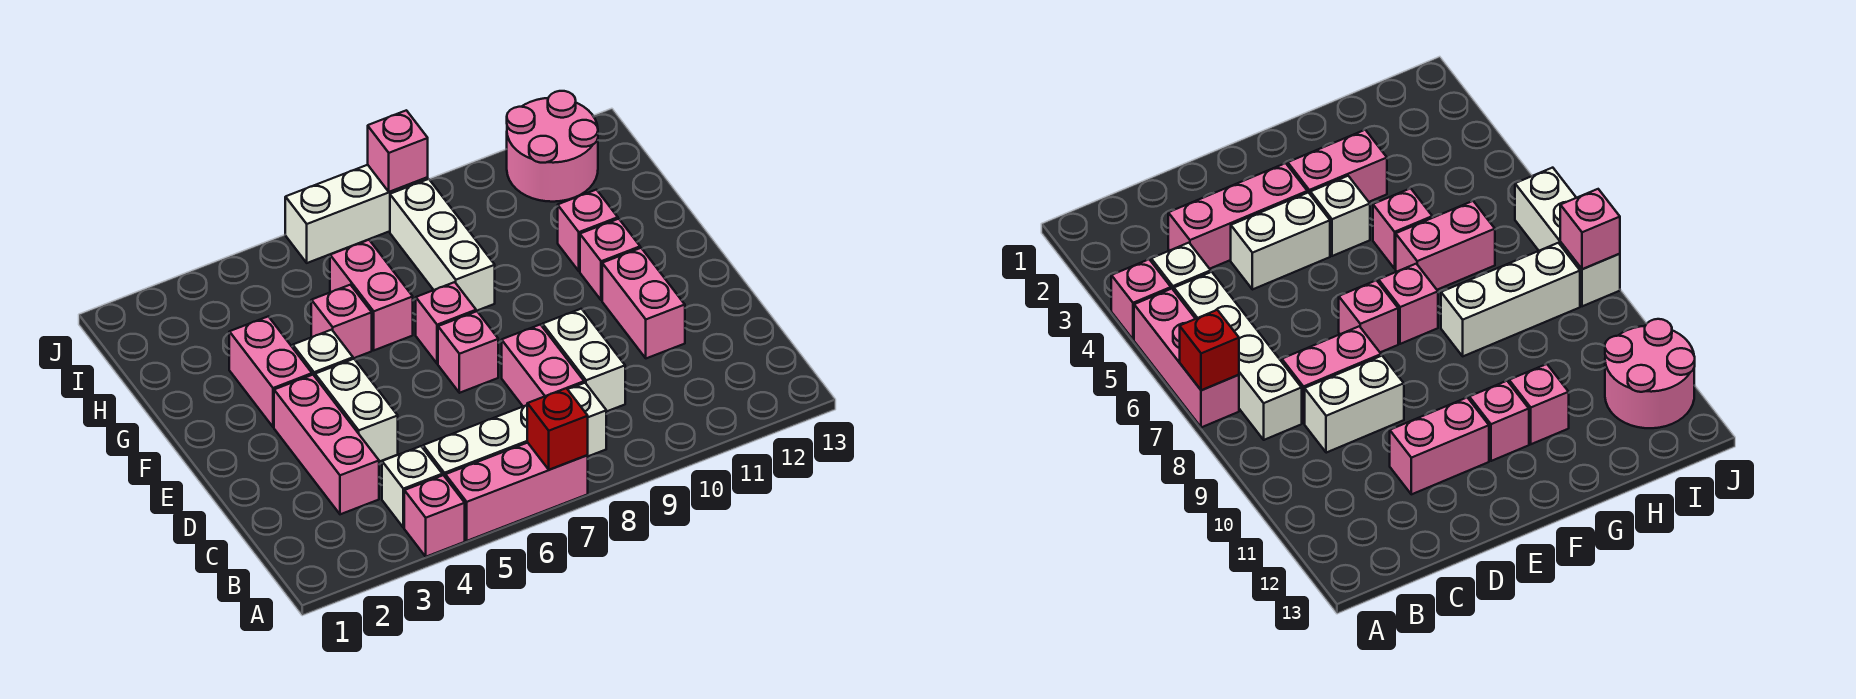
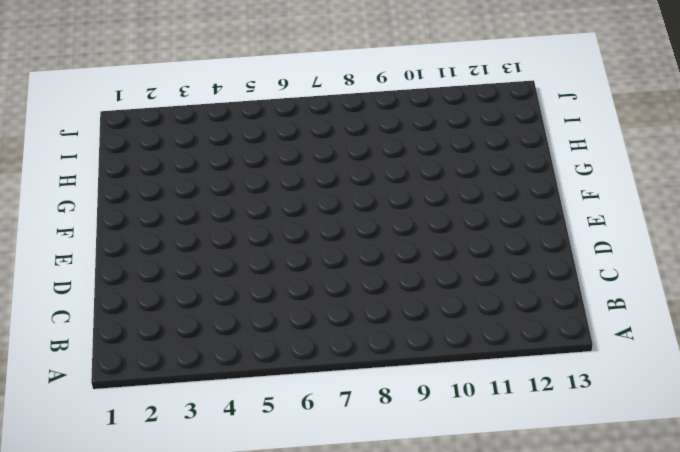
none -> pink 1x1 brick [404,475,465,557]
none -> pink 1x3 brick [445,443,588,541]
none -> white 1x1 brick [382,446,442,528]

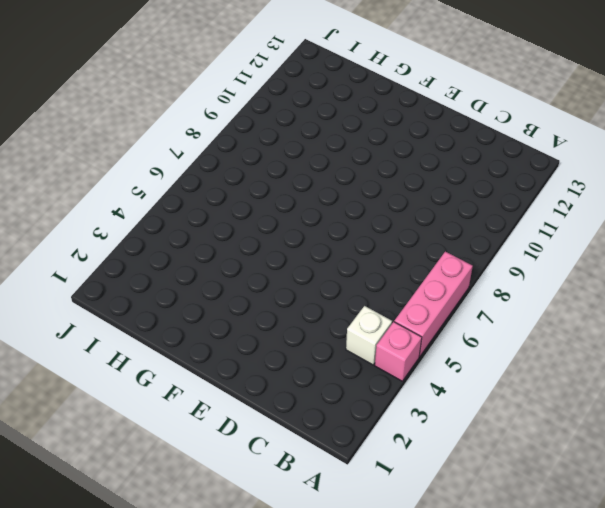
none -> white 1x4 brick [423,383,606,476]
none -> pink 1x3 brick [274,375,379,514]
none -> pink 1x2 brick [502,325,584,406]

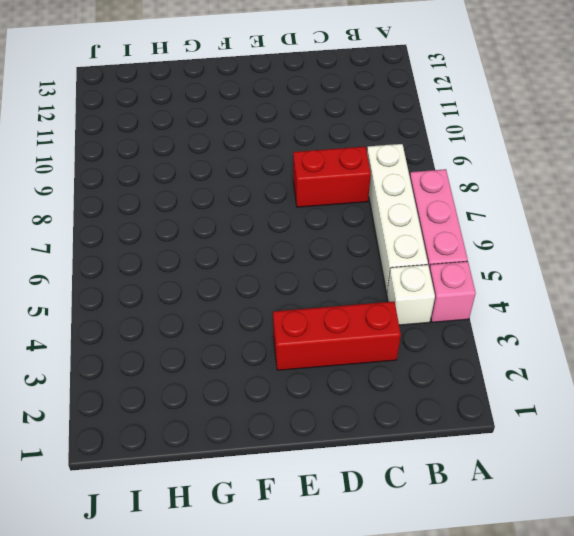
red 1x3 brick [273,301,401,370] -> pink 1x3 brick [274,375,379,514]
red 1x2 brick [293,147,371,207] -> pink 1x2 brick [502,325,584,406]
none -> white 1x2 brick [543,309,625,412]
none -> white 1x2 brick [315,359,398,462]
none -> pink 1x2 brick [602,248,685,358]

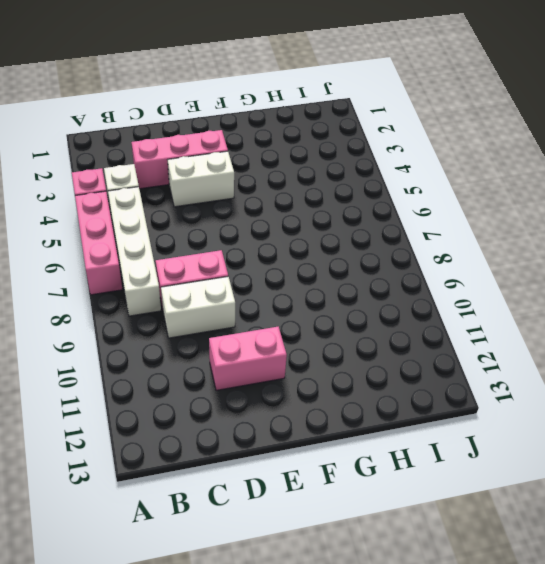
none -> pink 1x1 brick [438,311,498,393]
none -> pink 1x2 brick [229,316,312,427]
none -> white 1x1 brick [293,330,353,376]

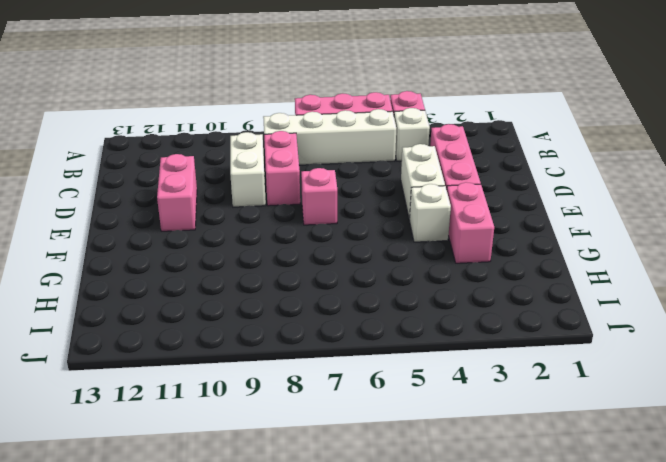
none -> pink 1x1 brick [416,282,476,364]
none -> pink 1x1 brick [580,219,640,300]
none -> pink 1x1 brick [311,285,372,358]

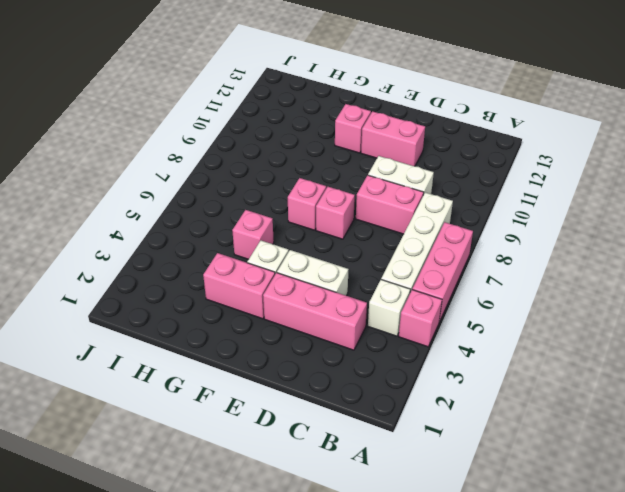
none -> pink 1x2 brick [330,240,413,350]
none -> white 1x3 brick [390,179,495,311]
none -> pink 1x1 brick [558,190,618,271]

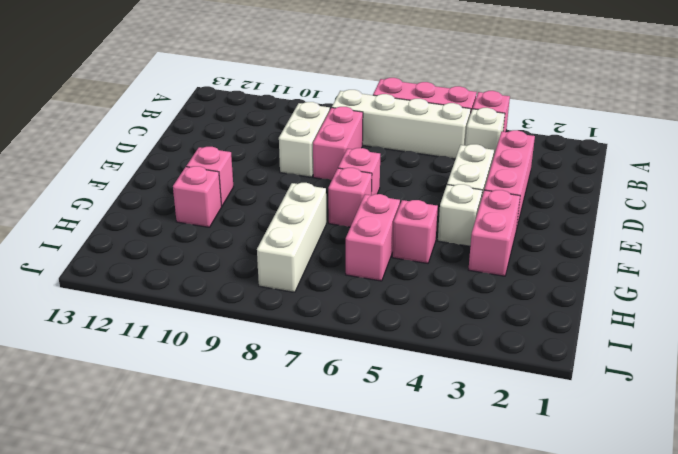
none -> pink 1x2 brick [602,248,685,358]
none -> pink 2x2 round brick [507,91,598,202]
none -> white 1x3 brick [285,165,428,263]

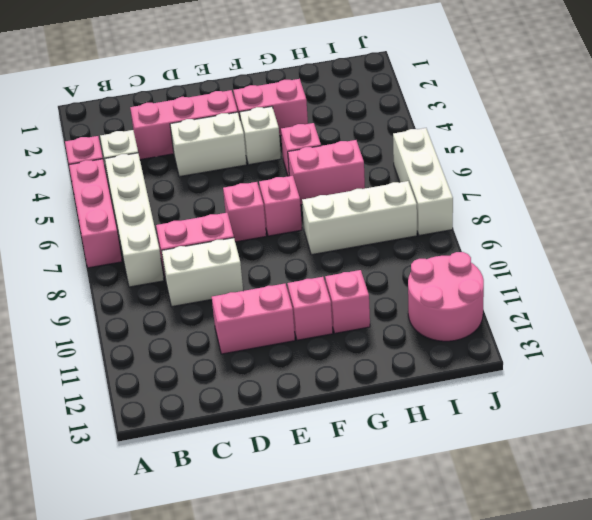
none -> red 1x1 brick [527,388,588,470]
none -> pink 1x1 brick [368,110,428,192]

